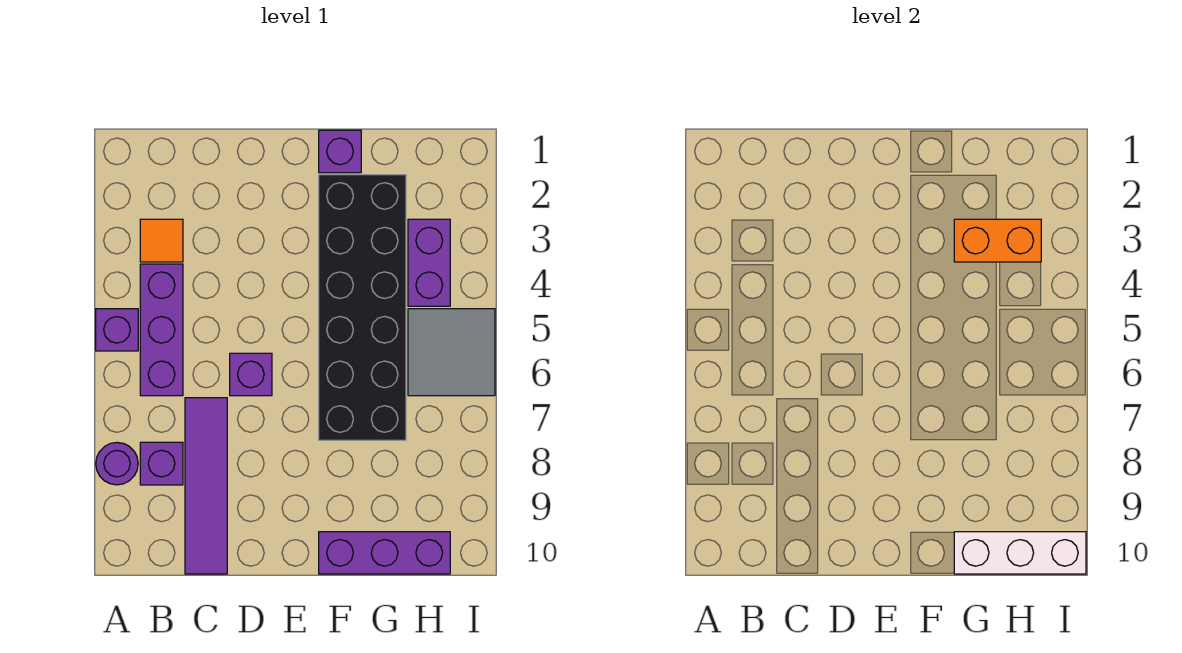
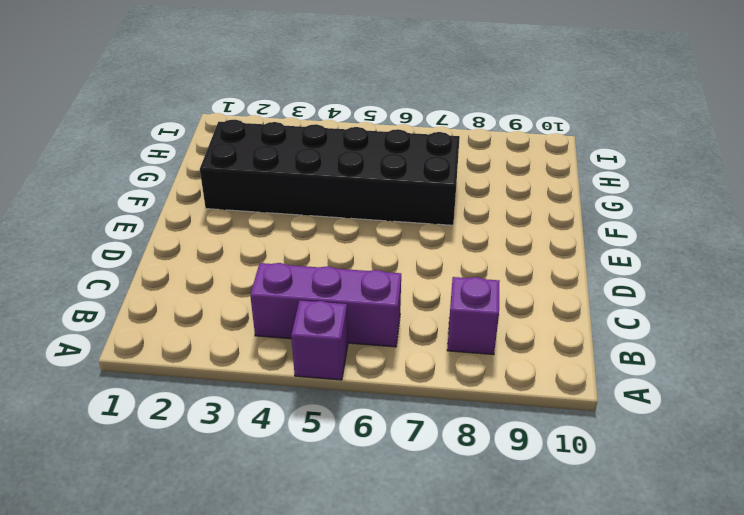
none -> purple 1x1 round brick [96,443,138,485]
none -> orange 1x1 tile [140,219,183,262]
none -> purple 1x4 tile [185,398,227,574]

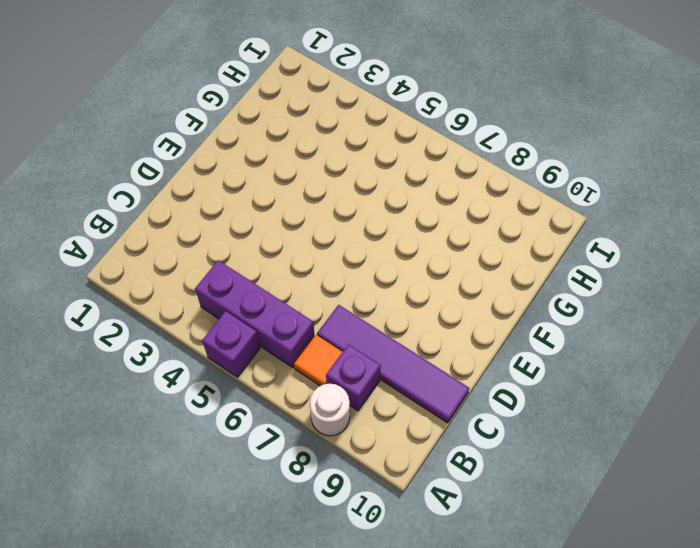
white 1x1 round brick [310,384,350,436] -> purple 1x1 round brick [96,443,138,485]
orange 1x1 tile [294,335,342,386] -> orange 1x1 tile moved to [140,219,183,262]
none -> purple 1x1 brick [230,353,272,396]
none -> purple 1x1 brick [319,130,361,173]
none -> black 2x6 brick [319,175,406,440]

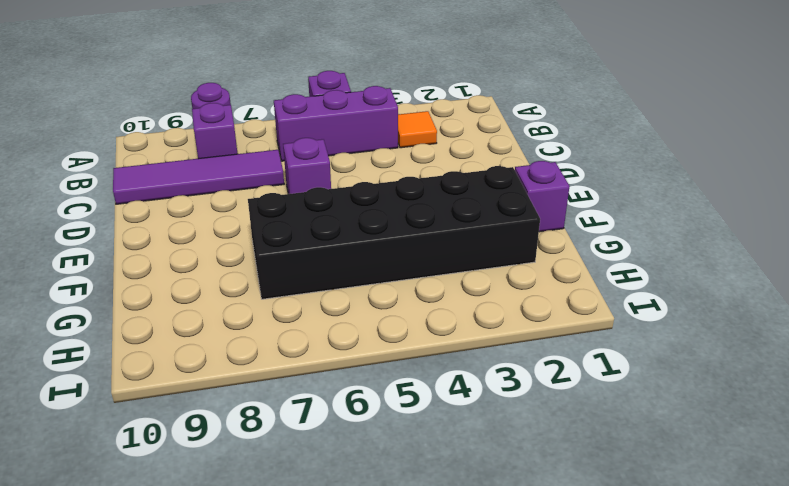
none -> purple 1x3 brick [319,532,450,574]
none -> purple 1x2 brick [408,219,450,306]
none -> grey 2x2 tile [408,309,495,396]

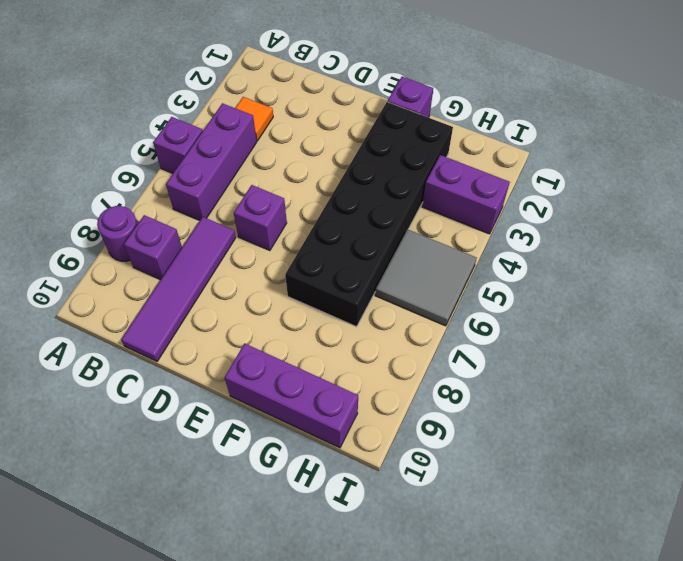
purple 1x2 brick [422,155,510,234] -> purple 1x2 brick turned to [408,219,450,306]
none -> orange 1x2 brick [954,219,1041,262]
none -> white 1x3 brick [954,532,1086,574]

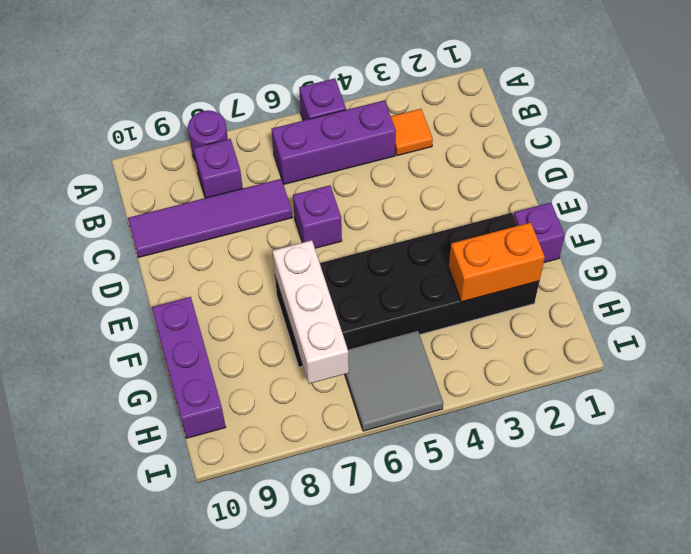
white 1x3 brick [273,240,349,384] -> white 1x3 brick moved to [954,532,1086,574]
orange 1x2 brick [448,222,545,302] -> orange 1x2 brick turned to [954,219,1041,262]
none -> purple 1x2 brick [408,219,450,306]

